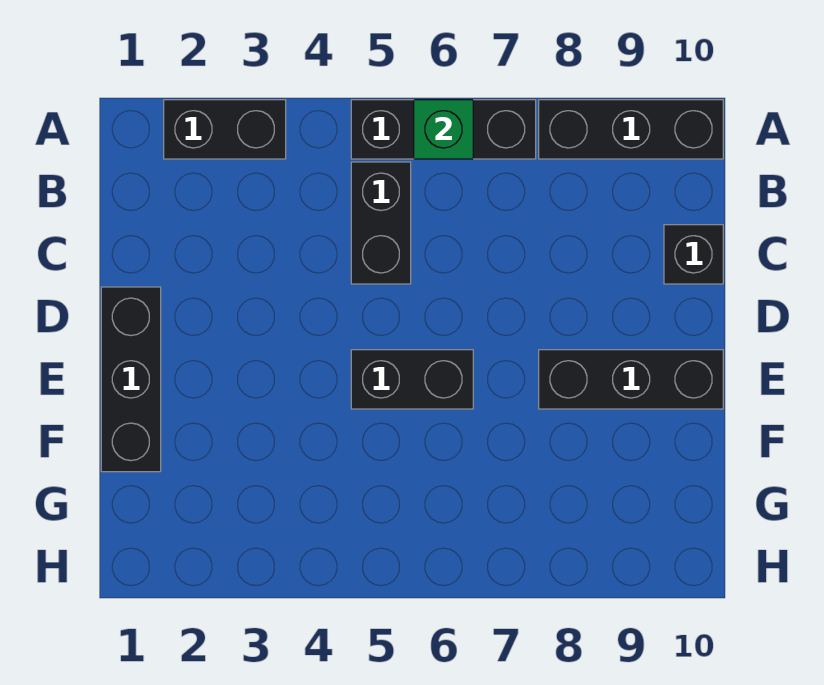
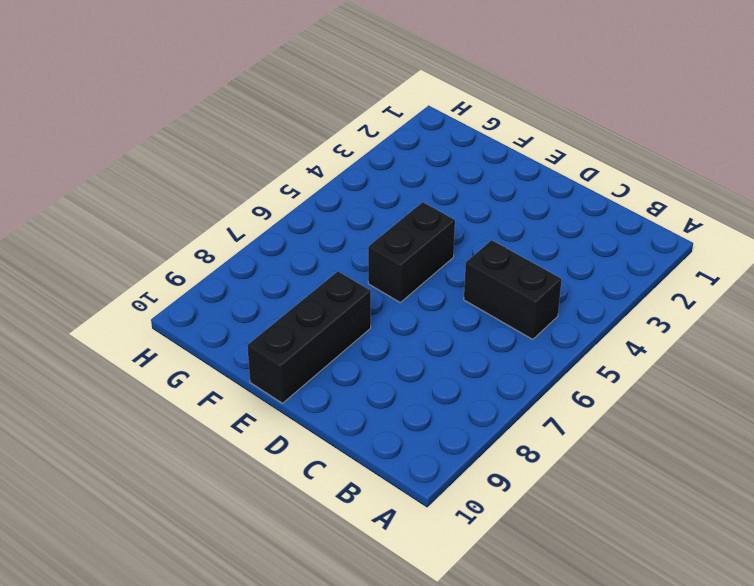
none -> black 1x2 brick [164,100,286,159]
none -> black 1x3 brick [351,100,536,159]

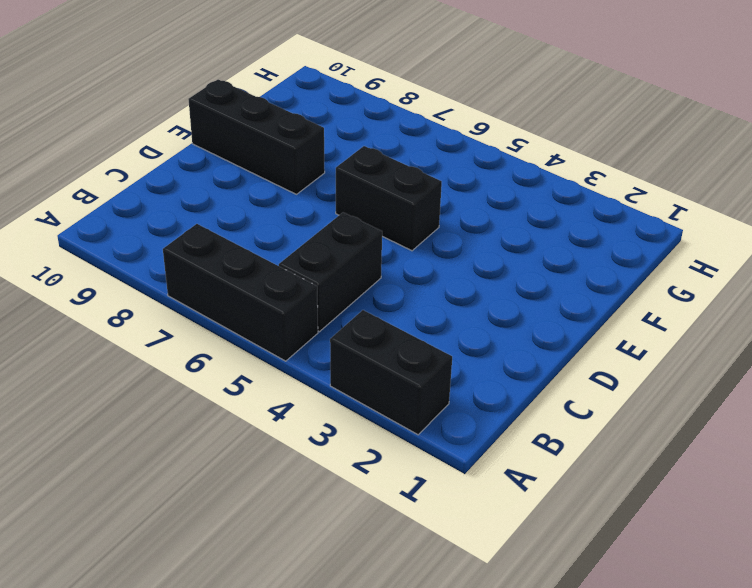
none -> black 1x3 brick [539,100,723,159]
none -> black 1x1 brick [664,225,723,284]

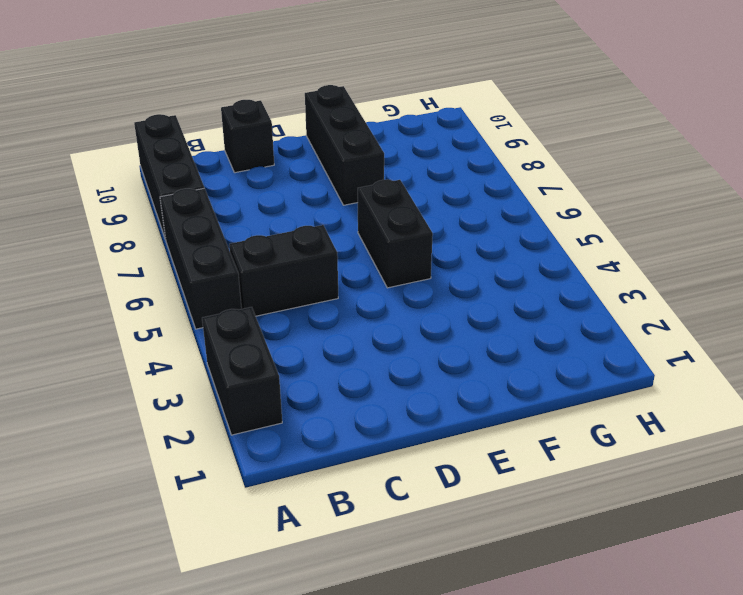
none -> black 1x3 brick [101,287,161,472]
none -> green 1x1 brick [414,100,473,159]

